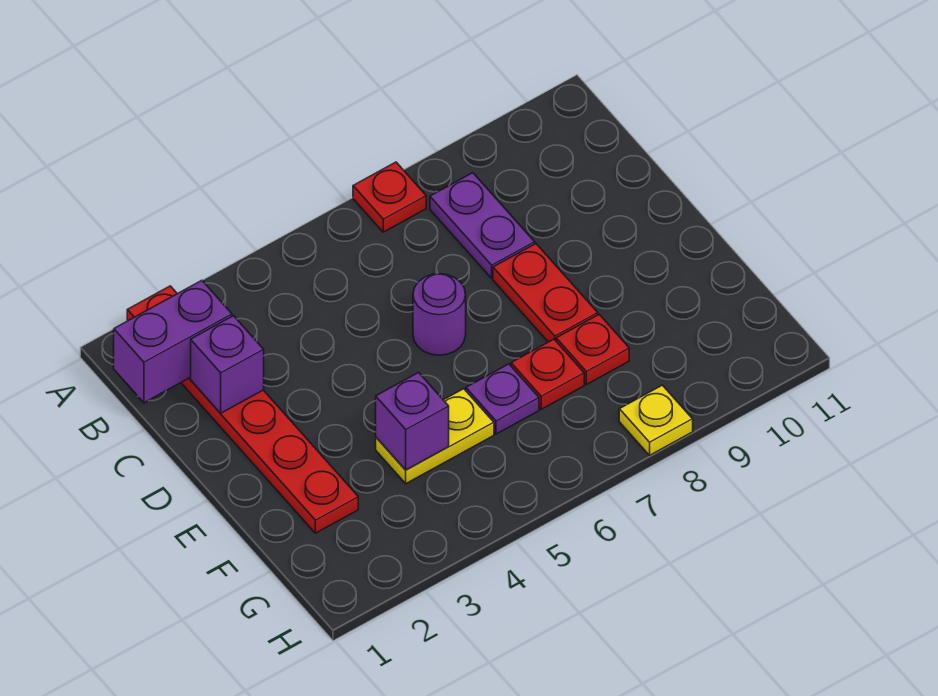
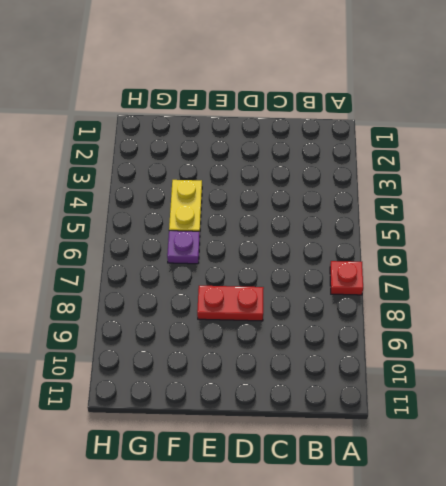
none -> red 1x6 plate [127,286,358,533]
none -> purple 1x2 plate [430,173,535,278]
none -> purple 1x1 round brick [413,274,466,355]

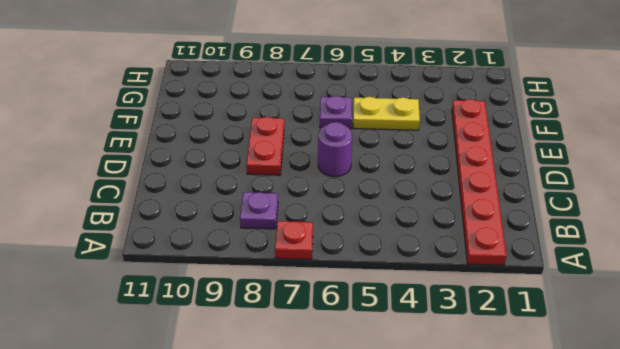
purple 1x1 plate [240,192,278,229] -> purple 1x2 plate [430,173,535,278]
none -> red 1x1 plate [511,339,584,409]
none -> red 1x1 plate [556,315,629,385]
none -> yellow 1x1 plate [619,385,693,455]

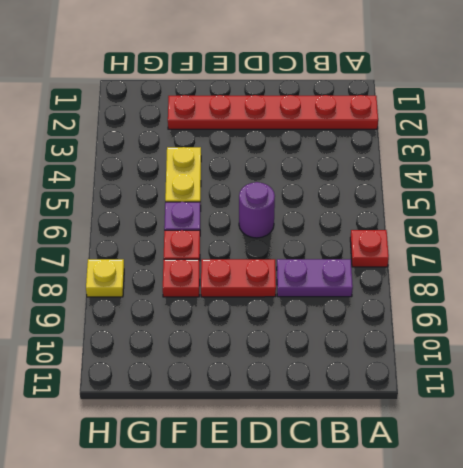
none -> purple 1x2 brick [114,280,232,403]
none -> purple 1x1 brick [191,316,264,413]
none -> purple 1x1 brick [376,373,449,470]

